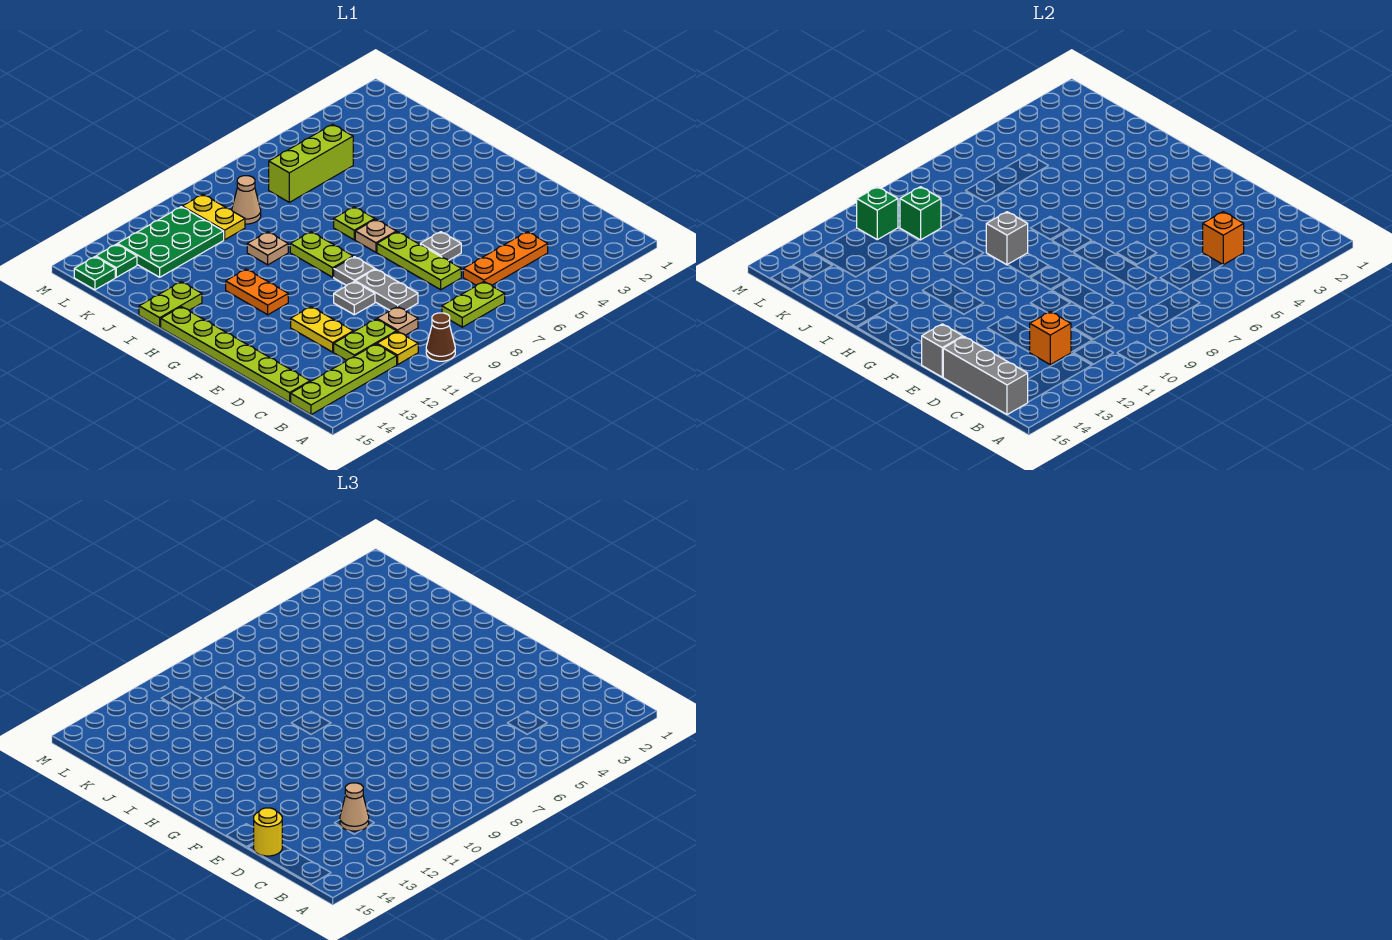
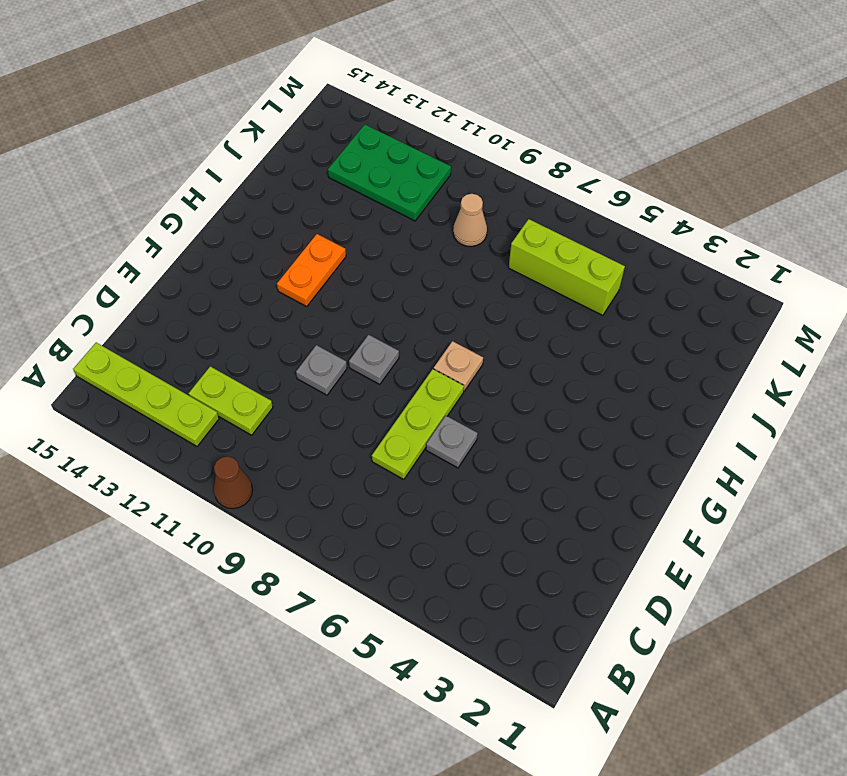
none -> lime 1x2 plate [442,282,505,327]
none -> yellow 1x1 plate [377,331,418,365]
none -> orange 1x3 plate [463,232,548,285]
none -> tan 1x1 plate [377,306,418,335]

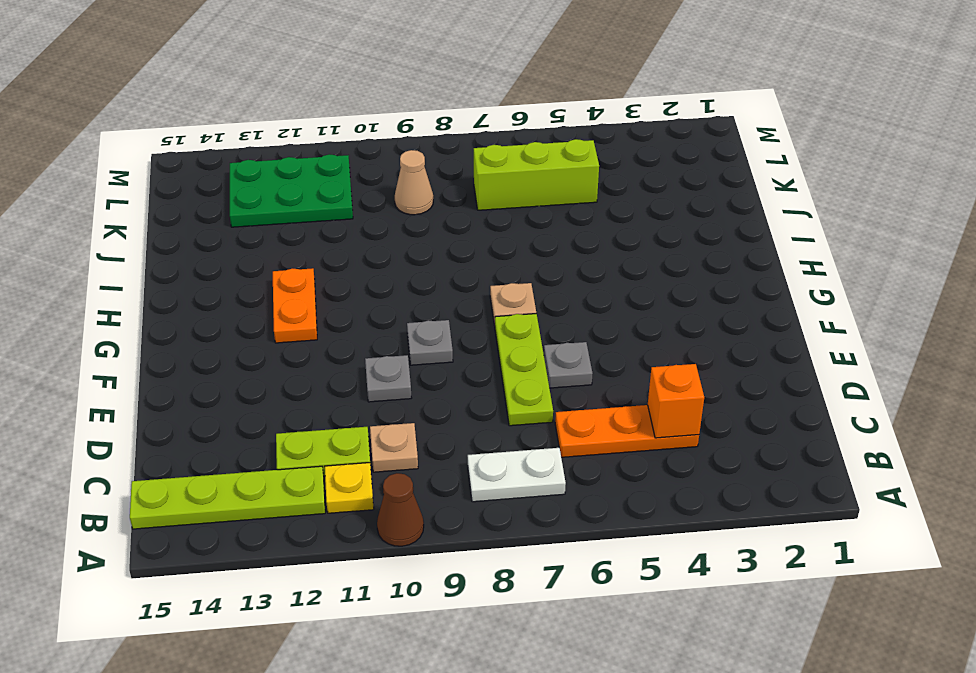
white 1x2 plate [468,448,566,502] -> lime 1x2 plate [442,282,505,327]
none -> lime 1x6 plate [161,307,310,402]
none -> grey 1x2 plate [355,269,418,310]
none -> yellow 1x2 plate [291,307,353,352]
none -> lime 1x2 plate [290,232,353,277]

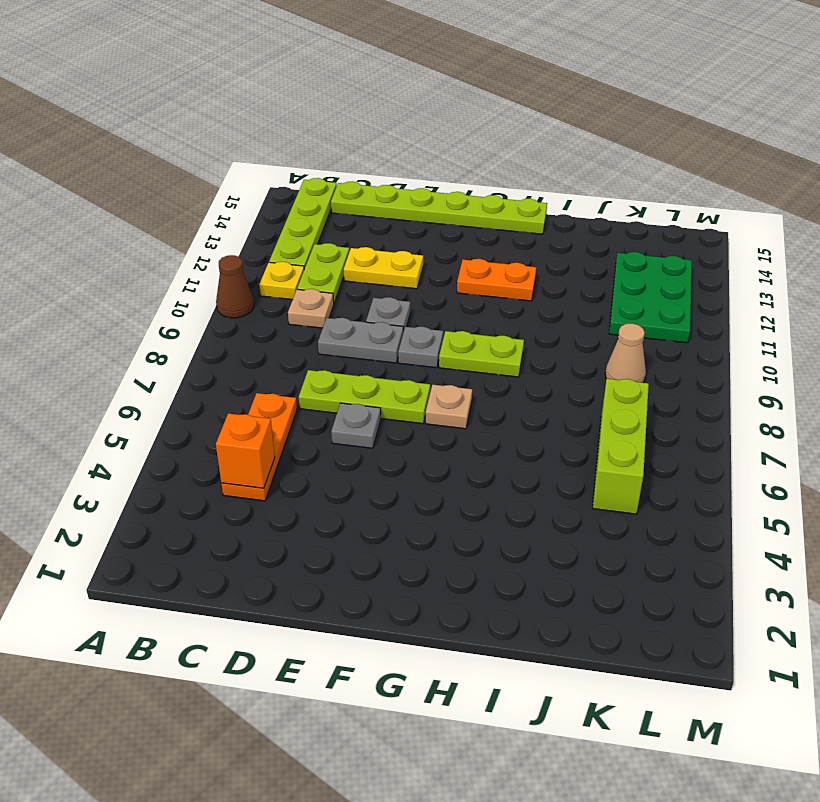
none -> lime 1x2 plate [442,282,505,327]
none -> lime 1x1 plate [334,207,375,240]
none -> tan 1x1 plate [247,232,288,265]
none -> lime 1x2 plate [139,282,202,327]

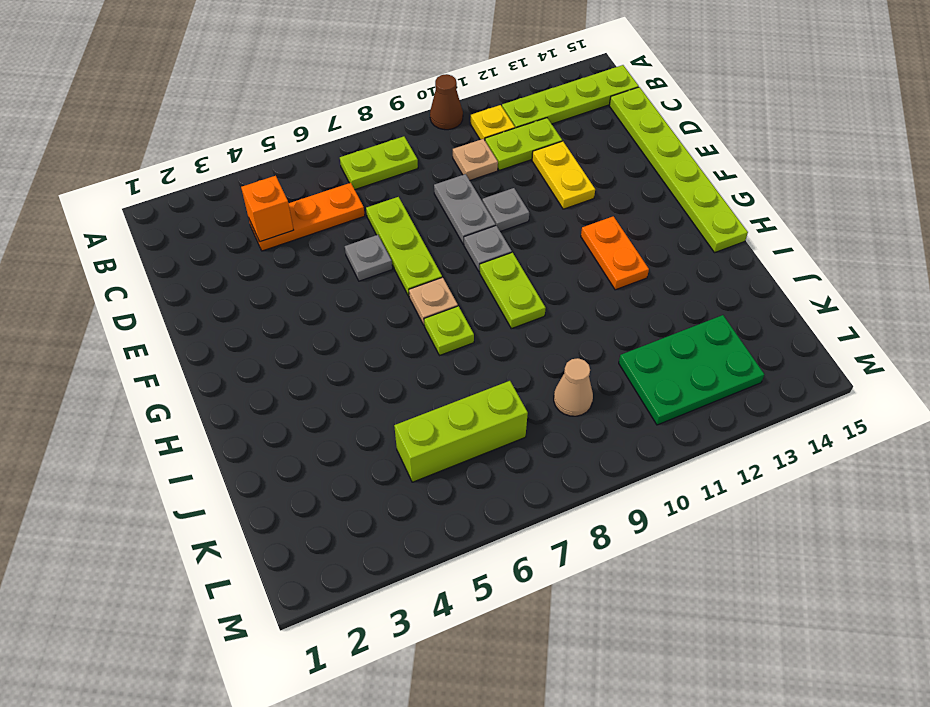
none -> tan 1x1 plate [247,232,288,265]
none -> lime 1x2 plate [139,282,202,327]
none -> yellow 1x2 plate [182,194,245,240]
none -> green 1x1 plate [96,244,137,277]

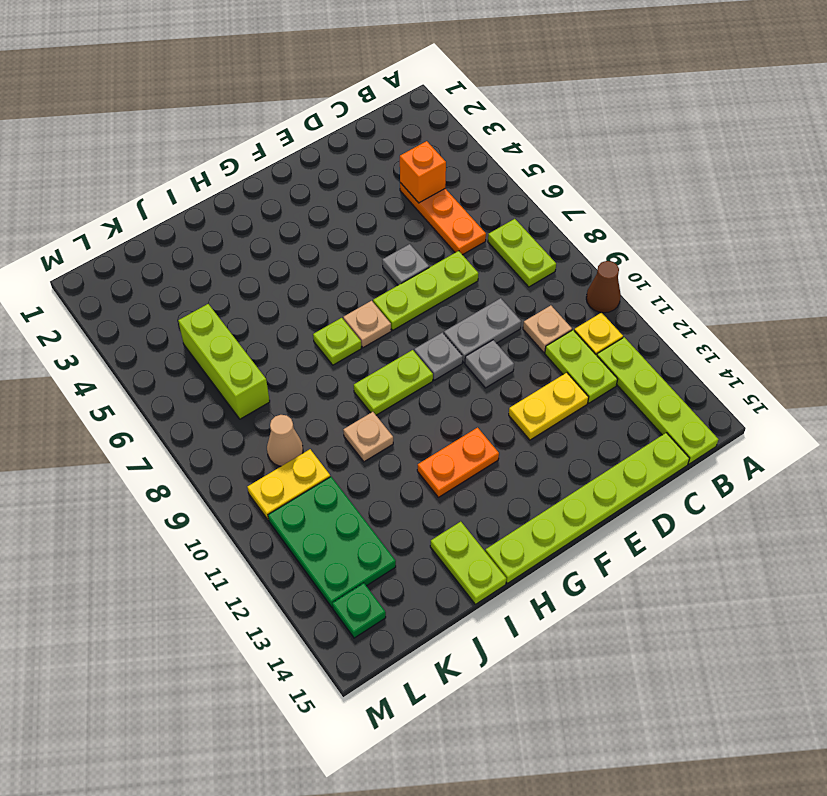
none -> green 1x1 plate [74,257,115,290]
none -> grey 1x3 brick [943,337,1028,415]
none -> orange 1x1 brick [1029,312,1071,365]
none -> grey 1x1 brick [922,324,963,377]

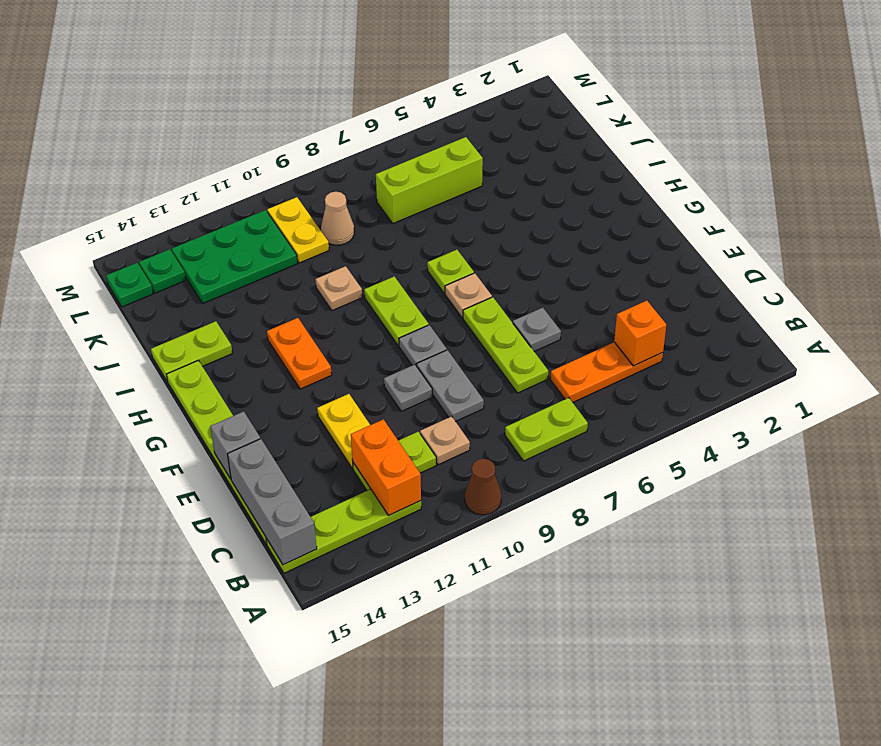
orange 1x2 brick [351,419,421,515] -> orange 1x1 brick [1029,312,1071,365]
none -> yellow 1x1 plate [377,331,418,365]
none -> grey 1x1 brick [986,212,1028,265]
none -> green 1x1 brick [900,187,941,240]
none -> green 1x1 brick [857,187,898,240]

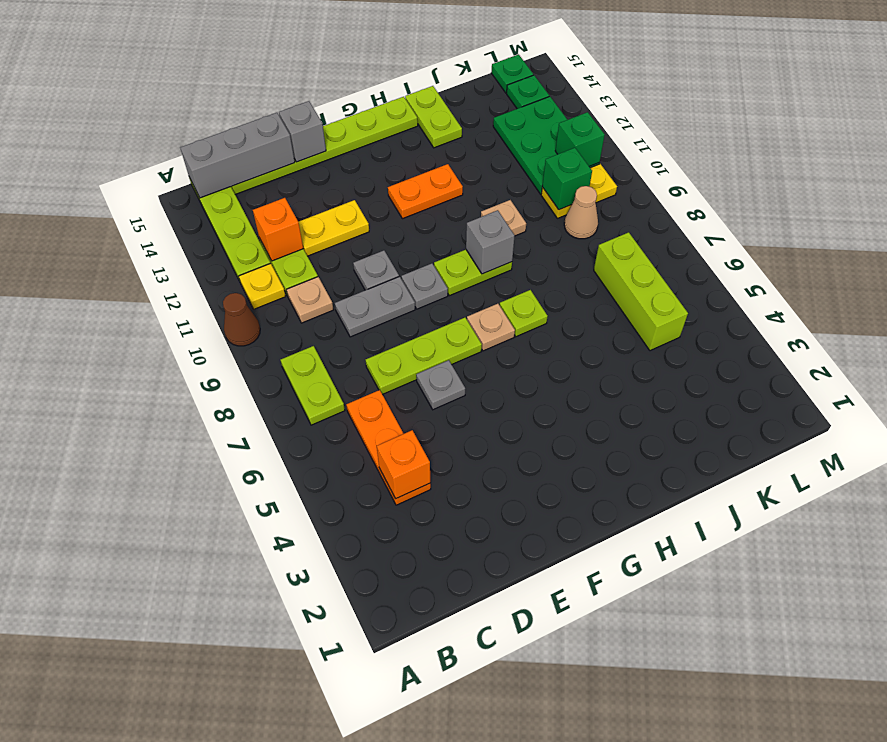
none -> tan 1x1 cone [340,783,369,831]
none -> yellow 1x1 round brick [254,808,282,856]

